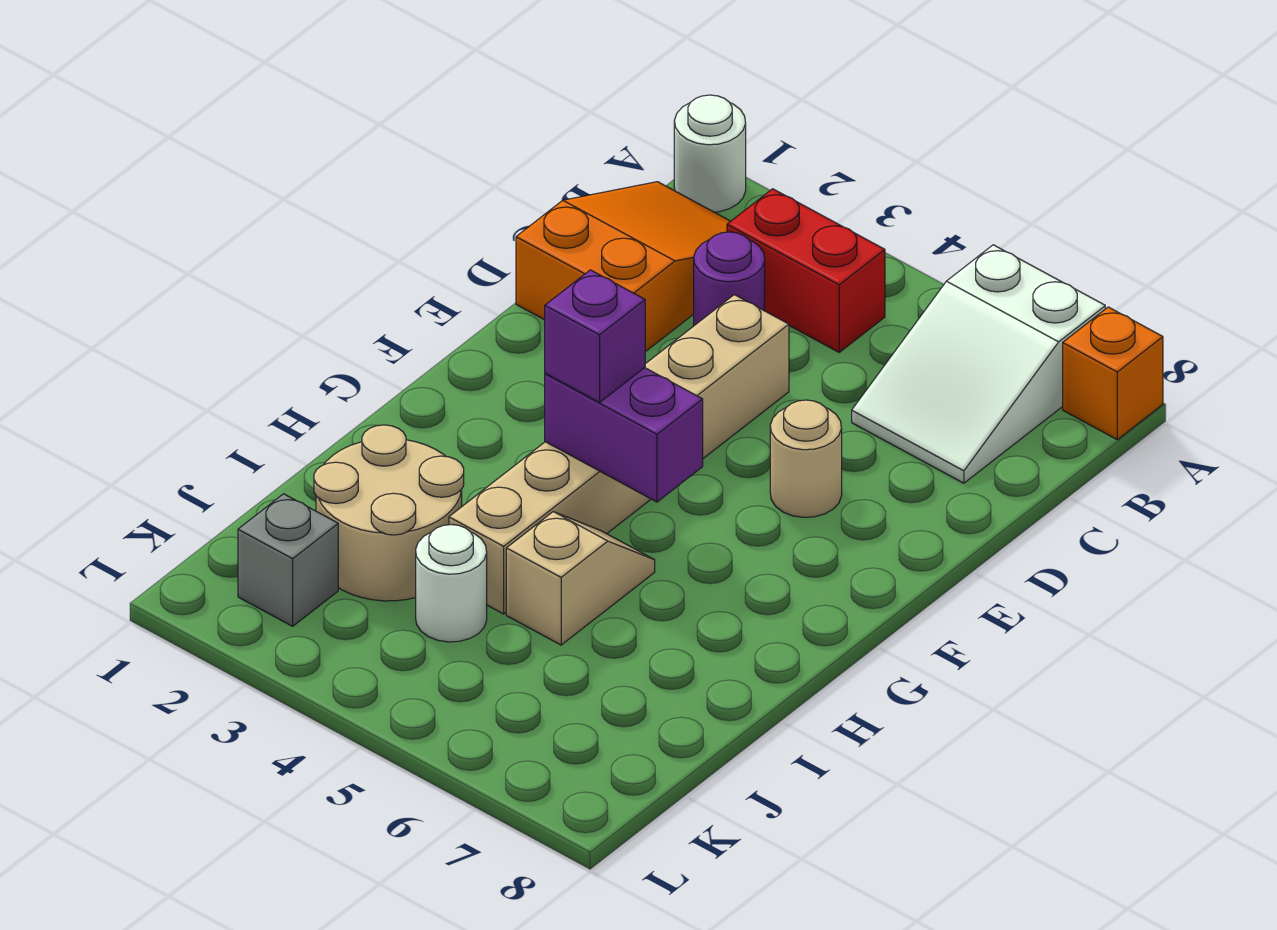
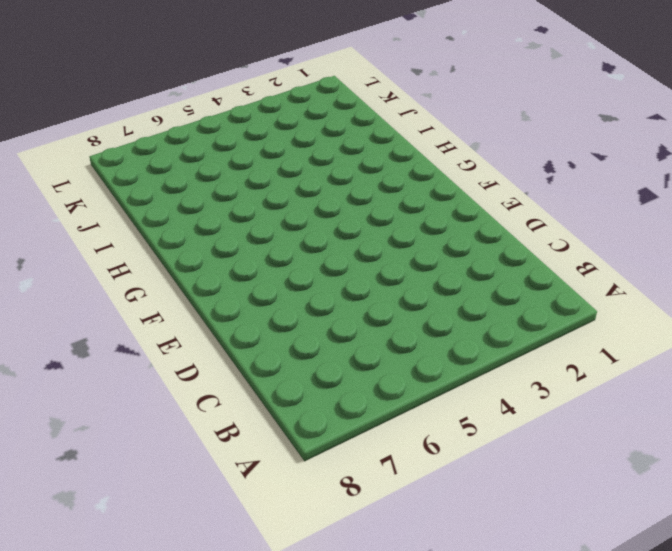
none -> white 1x1 round brick [674,95,746,212]
none -> white 2x3 slope [852,245,1105,483]
none -> orange 1x1 brick [1063,307,1163,439]

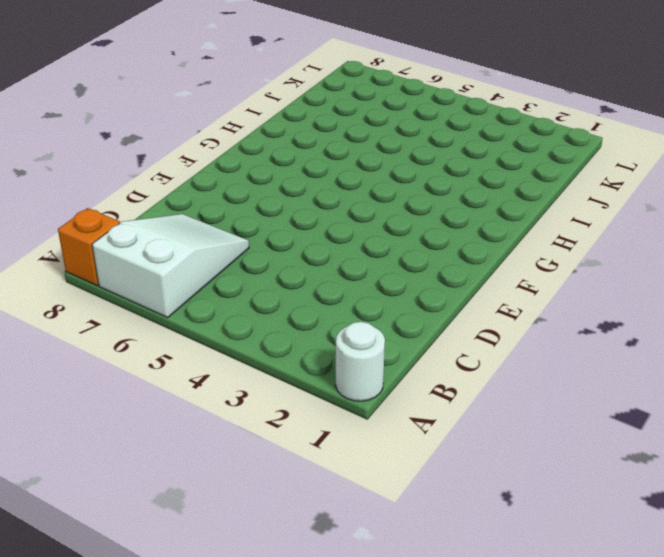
none -> orange 2x3 slope [516,182,731,352]
none -> red 1x2 brick [727,189,885,352]
none -> purple 1x1 round brick [694,232,765,325]

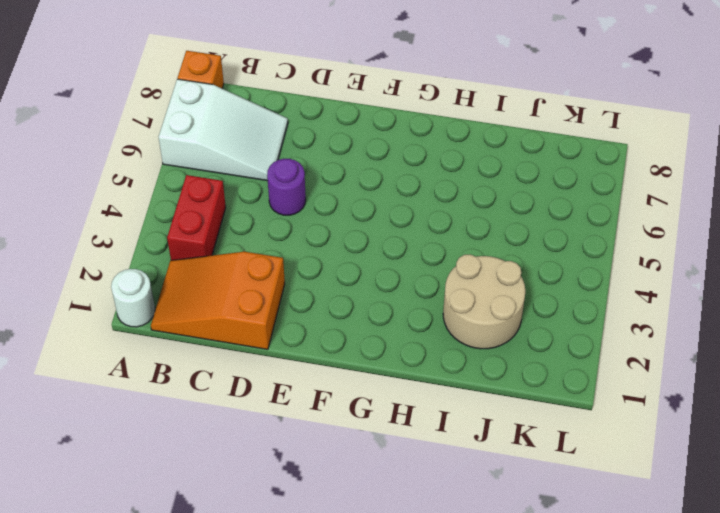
purple 1x1 round brick [267,159,306,215] -> purple 1x1 round brick moved to [694,232,765,325]
none -> tan 1x6 brick [449,295,789,614]
none -> tan 1x1 round brick [770,400,842,517]
none -> tan 1x2 slope [506,512,655,645]

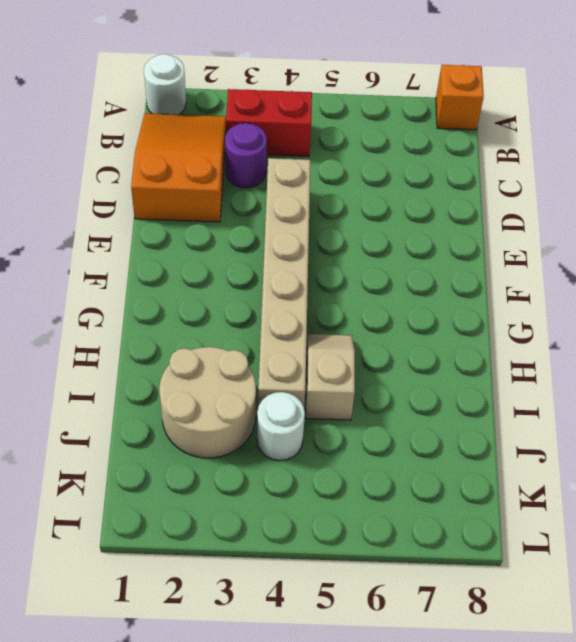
none -> white 2x3 slope [852,245,1105,483]
none -> tan 1x1 round brick [770,400,842,517]
none -> grey 1x1 brick [238,494,338,626]

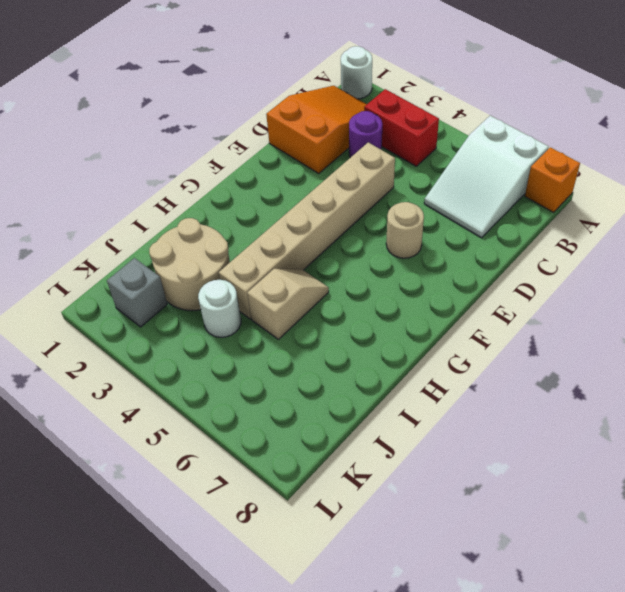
none -> purple 1x2 brick [545,368,703,502]
none -> purple 1x1 brick [545,270,645,403]

